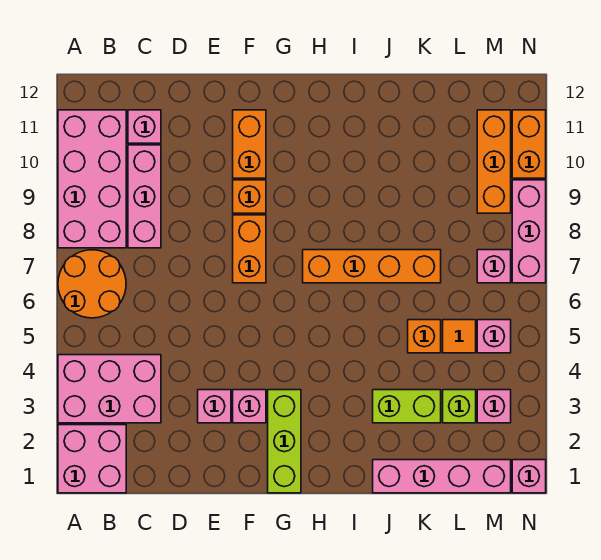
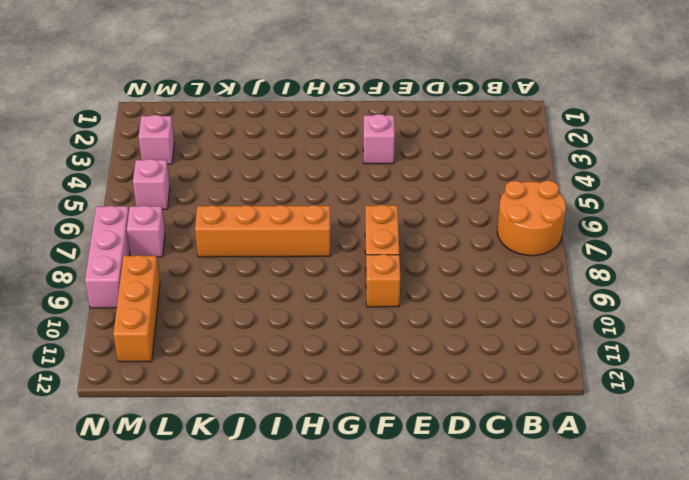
none -> pink 2x2 brick [58,425,126,493]
none -> pink 2x3 brick [58,355,161,423]
none -> pink 2x4 brick [58,110,126,248]

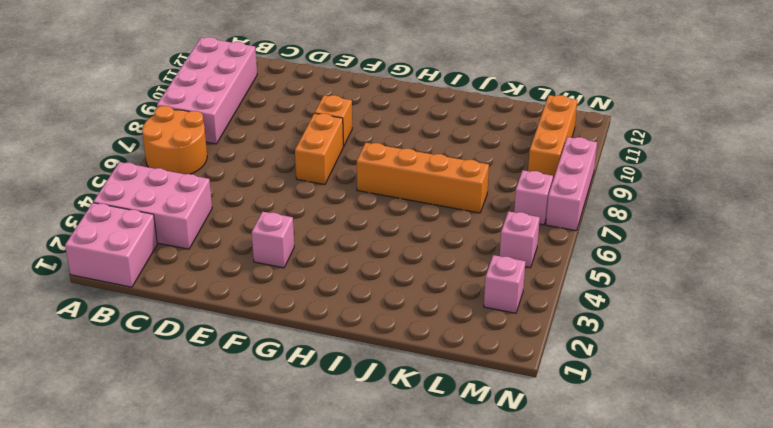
none -> pink 1x3 brick [128,145,161,248]
none -> pink 1x1 brick [128,110,161,143]
none -> pink 1x1 brick [198,390,231,423]

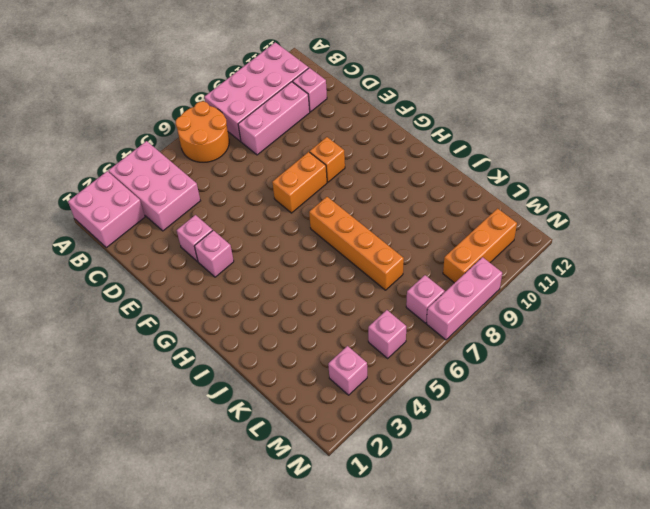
none -> orange 1x2 brick [233,110,266,178]
none -> lime 1x3 brick [268,390,301,493]
none -> pink 1x4 brick [373,460,511,493]

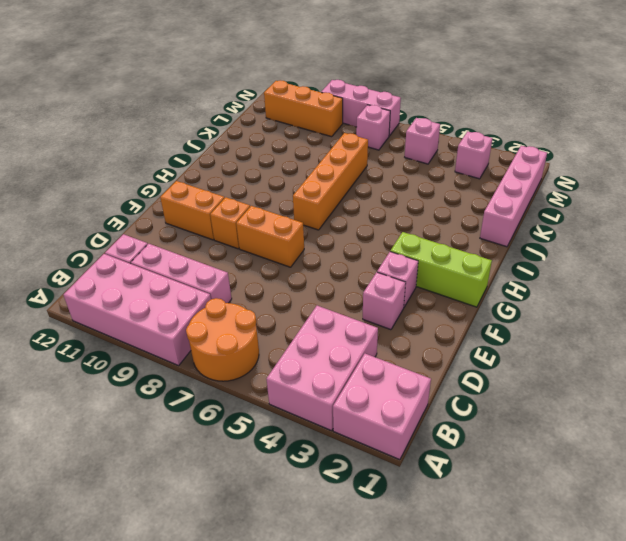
none -> lime 1x2 brick [373,390,441,423]
none -> orange 1x1 brick [408,320,441,353]
none -> lime 1x1 brick [443,390,476,423]

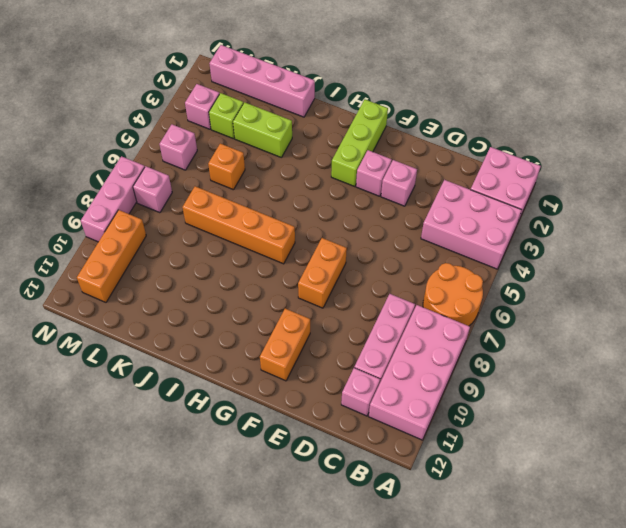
none -> orange 1x1 brick [233,180,266,213]
none -> orange 1x1 tile [443,320,476,353]
none -> pink 1x1 brick [512,460,546,493]

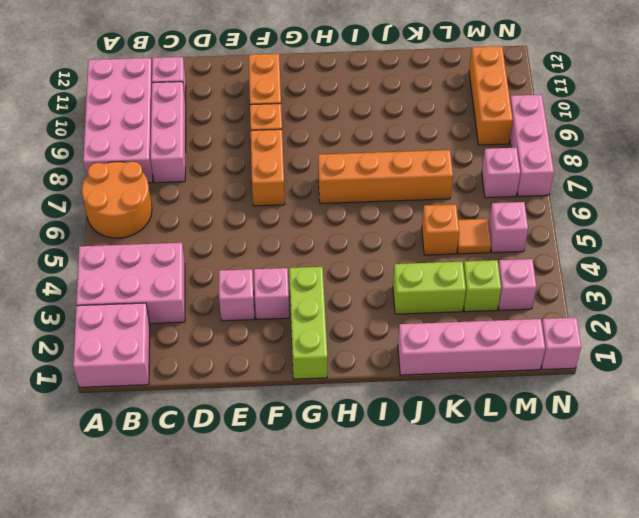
none -> orange 1x2 brick [512,110,546,178]

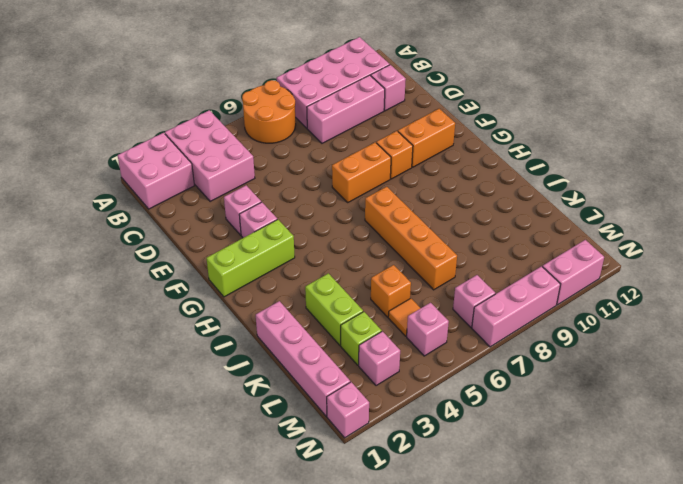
pink 1x2 brick [543,240,604,305] -> orange 1x2 brick [512,110,546,178]
none -> orange 1x3 brick [477,110,511,213]

